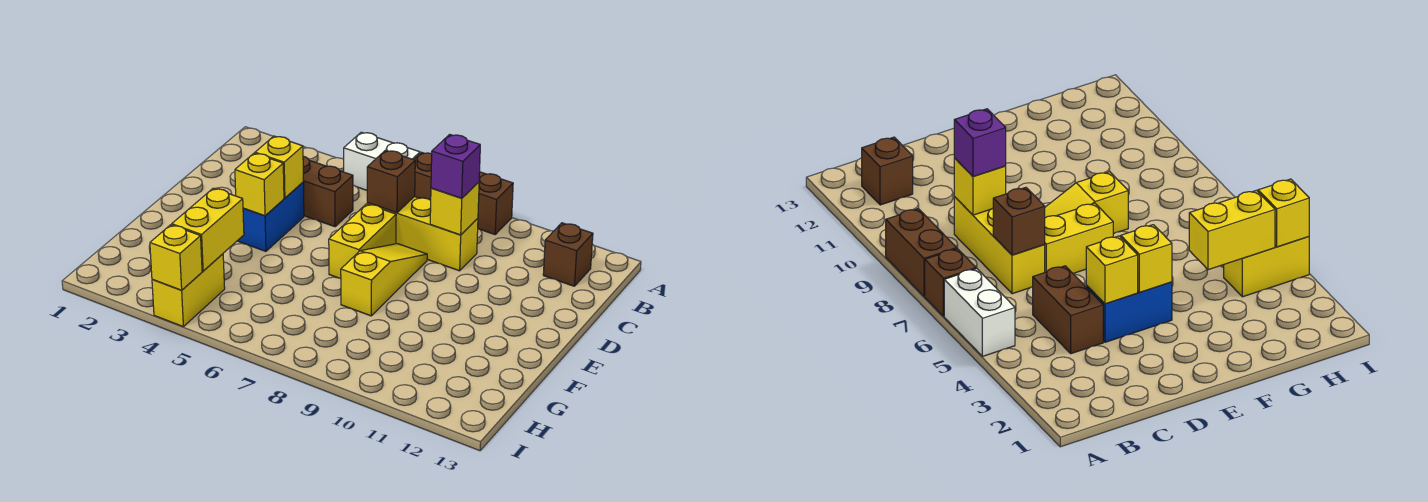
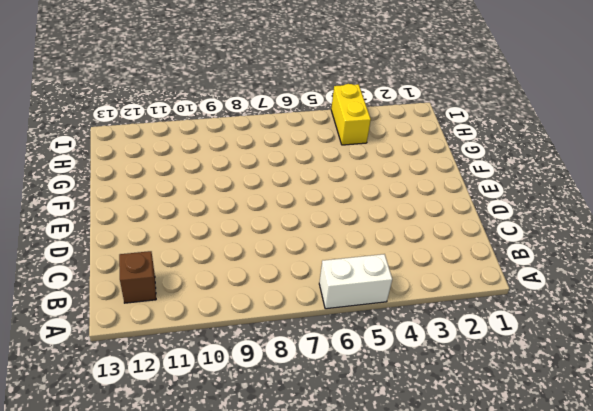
none -> brown 1x1 brick [414,152,432,200]
none -> brown 1x2 brick [478,172,513,234]
none -> brown 1x2 brick [303,156,353,227]

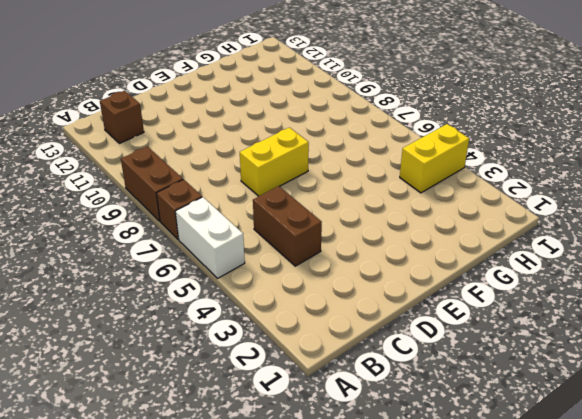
none -> yellow 1x3 brick [367,196,478,271]
none -> blue 1x2 brick [238,182,304,251]
none -> yellow 1x3 slope [341,244,427,316]

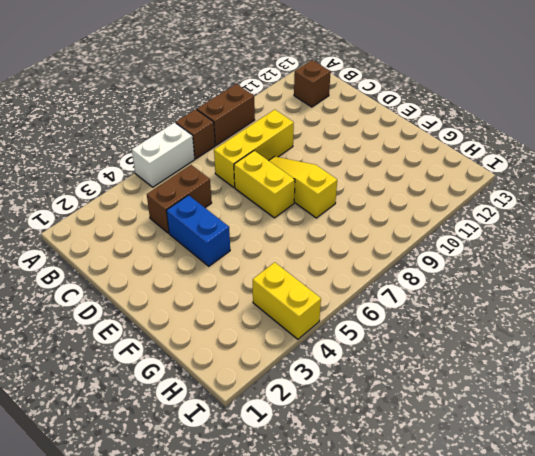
none -> brown 1x1 brick [367,150,415,213]
none -> yellow 1x1 brick [430,182,479,235]
none -> yellow 1x1 brick [255,136,303,198]

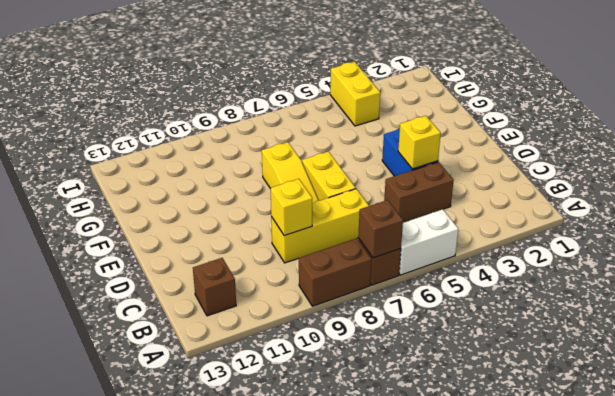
brown 1x1 brick [358,200,403,258] -> brown 1x1 brick moved to [367,150,415,213]
none -> yellow 1x1 brick [235,153,284,216]
none -> yellow 1x2 brick [172,188,244,271]
none -> yellow 1x1 brick [150,225,202,290]

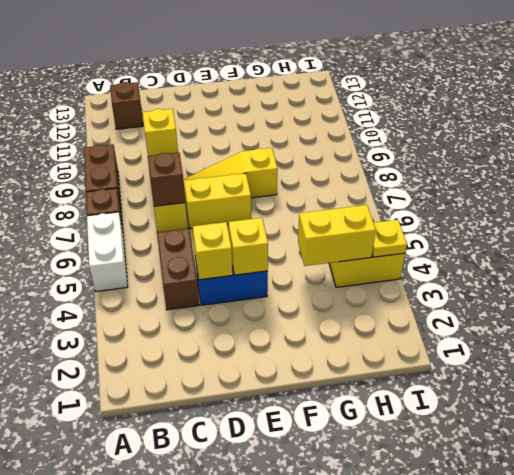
yellow 1x1 plate [372,220,407,257] -> yellow 1x1 brick [150,225,202,290]
none -> purple 1x1 brick [431,135,480,198]

